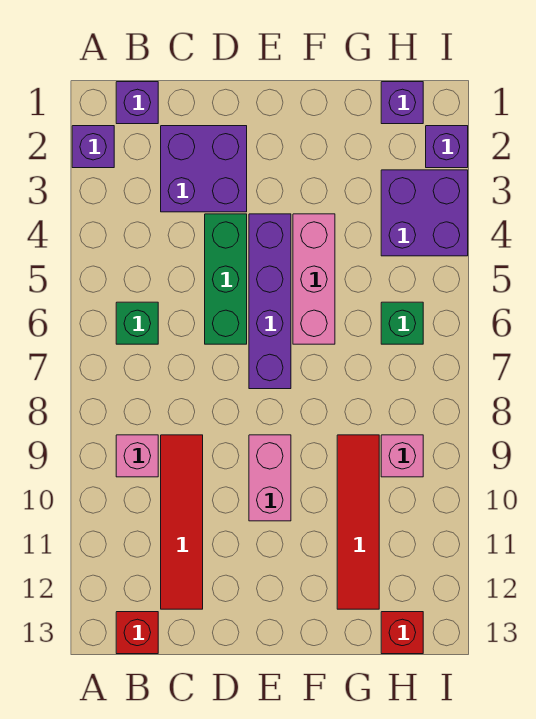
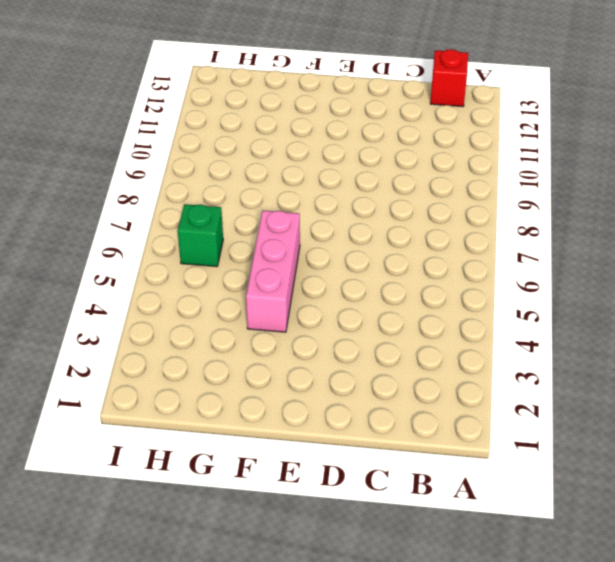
none -> purple 1x1 brick [72,126,114,168]
none -> purple 1x1 brick [116,82,158,124]
none -> green 1x1 brick [116,302,158,344]

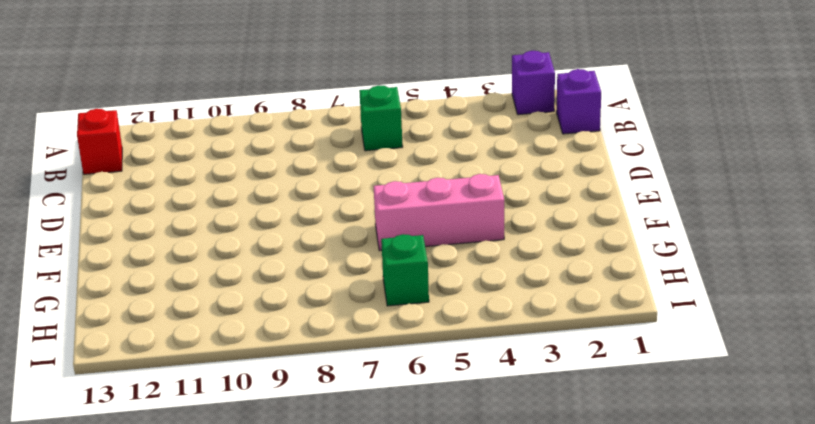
none -> pink 1x1 brick [116,435,158,477]
none -> purple 2x2 brick [161,126,247,212]
none -> red 1x4 tile [161,435,203,609]

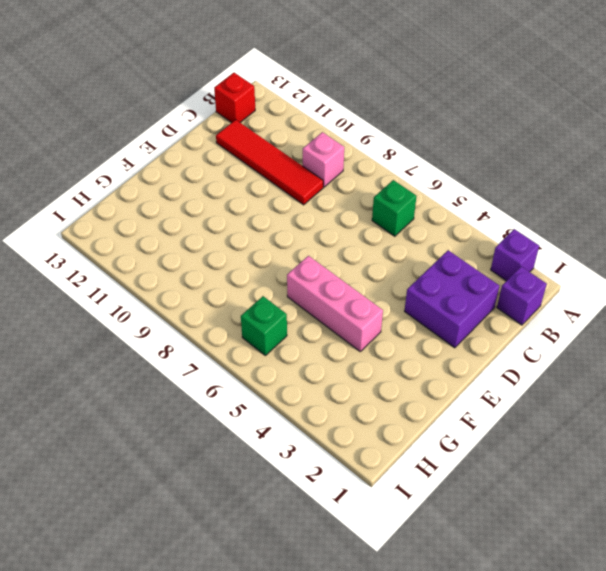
none -> green 1x3 brick [205,214,247,344]
none -> purple 1x4 brick [249,214,291,389]
none -> pink 1x2 brick [249,435,291,521]

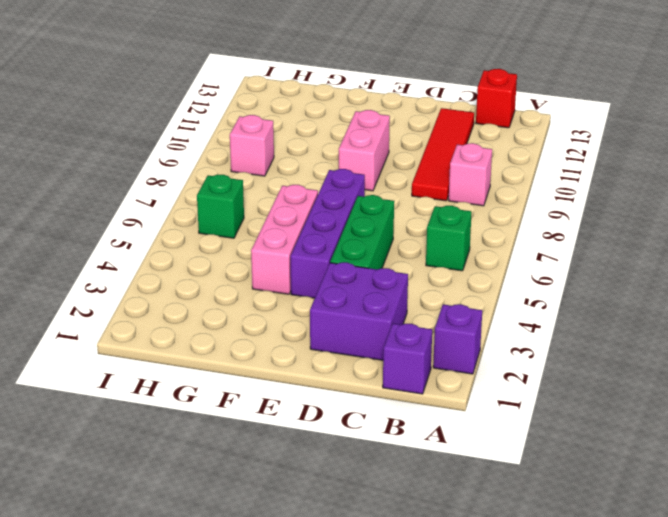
none -> red 1x4 tile [337,435,379,609]
none -> purple 1x1 brick [381,82,423,124]
none -> purple 2x2 brick [381,170,468,256]

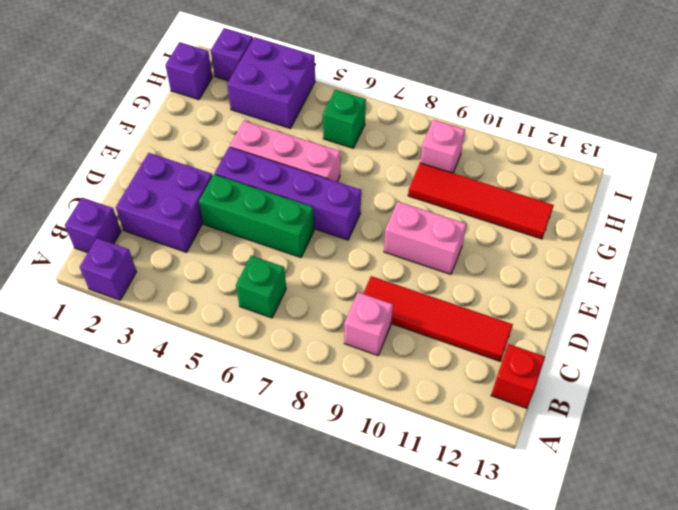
none -> red 1x1 brick [381,612,423,654]

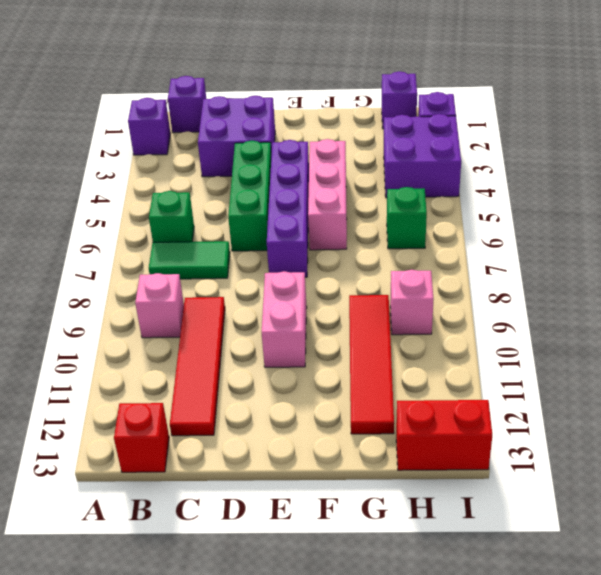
green 1x2 tile [149,241,230,279] -> none
red 1x2 brick [396,400,492,470] -> red 1x1 brick [381,612,423,654]

